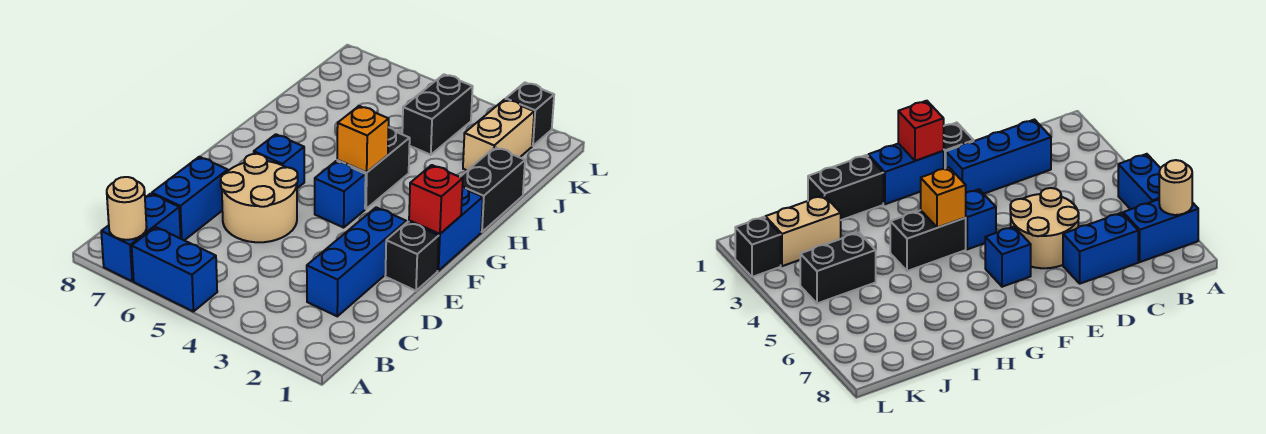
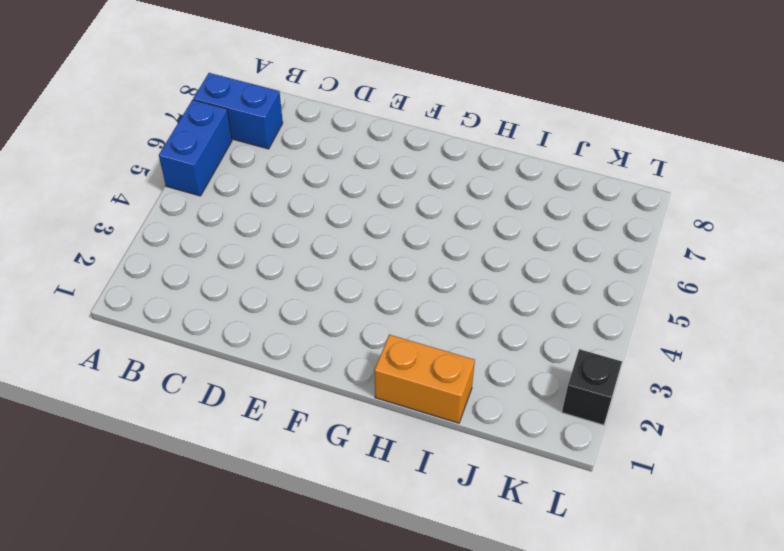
orange 1x2 brick [375,335,475,423] -> black 1x2 brick [461,147,525,232]
none -> blue 1x3 brick [307,207,406,316]
none -> blue 1x2 brick [152,157,228,240]
none -> tan 2x2 round brick [221,154,298,242]

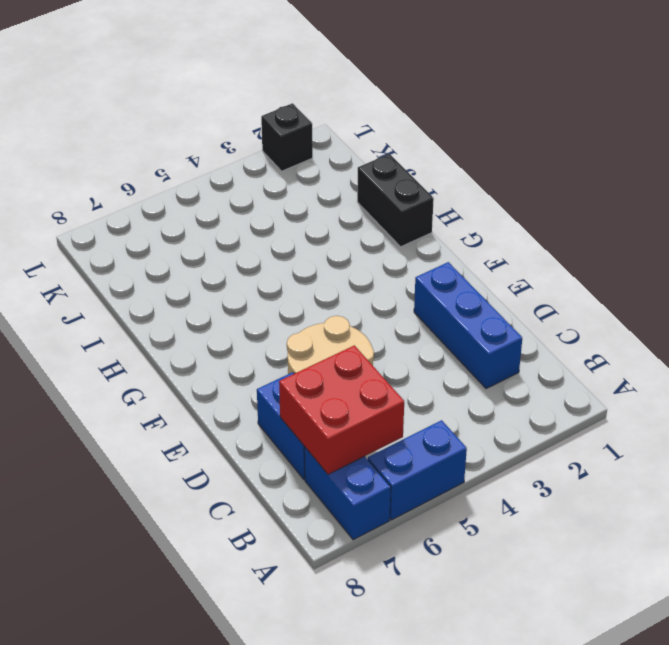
red 2x2 brick [279,345,404,474] -> none
none -> black 1x1 brick [385,222,439,291]
none -> blue 1x2 brick [409,187,483,271]
none -> blue 1x1 brick [315,161,366,228]

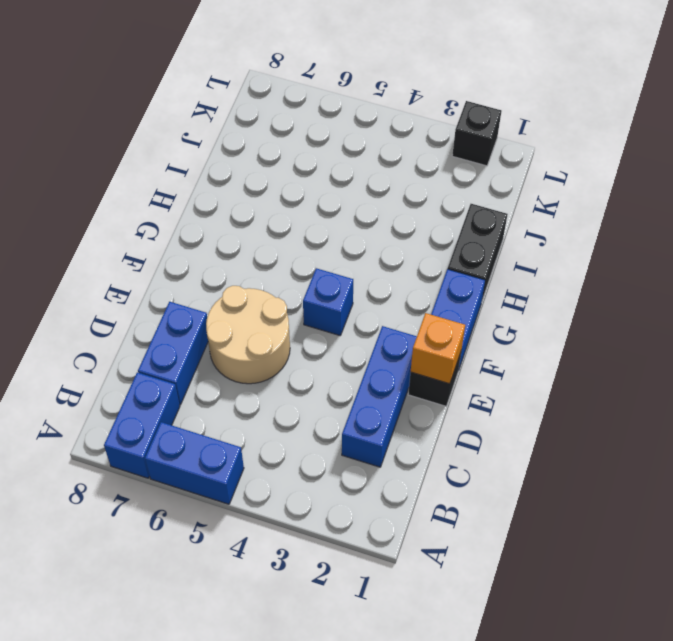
orange 1x1 brick [411,313,465,384] -> orange 1x1 brick moved to [337,106,389,172]
none -> blue 1x1 brick [254,134,304,188]
none -> black 1x2 brick [337,127,410,209]
none -> tan 1x2 brick [463,99,534,171]

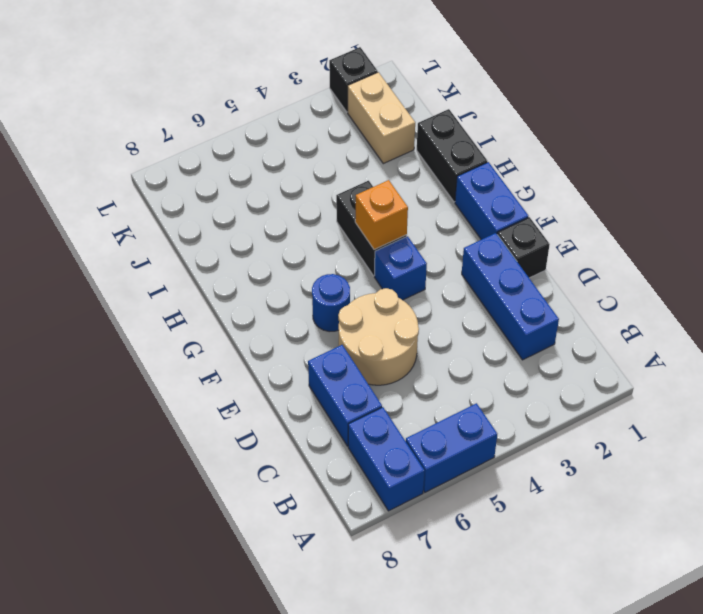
blue 1x1 round brick [312,274,350,332] -> blue 1x1 brick [254,134,304,188]
none -> black 1x2 brick [402,74,473,155]
none -> tan 1x1 round brick [107,177,147,240]
none -> red 1x1 brick [409,165,463,234]

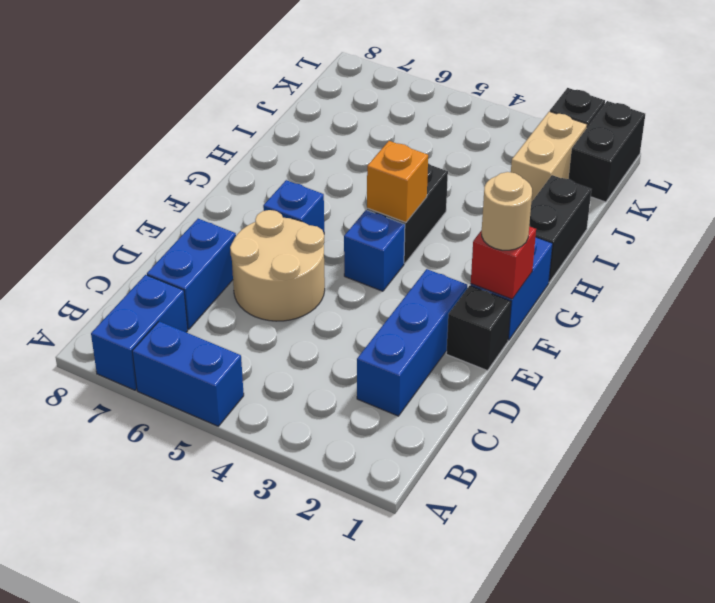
tan 1x1 round brick [482,172,532,250] -> tan 1x1 round brick moved to [107,177,147,240]
black 1x2 brick [569,101,645,202] -> black 1x2 brick moved to [402,74,473,155]

